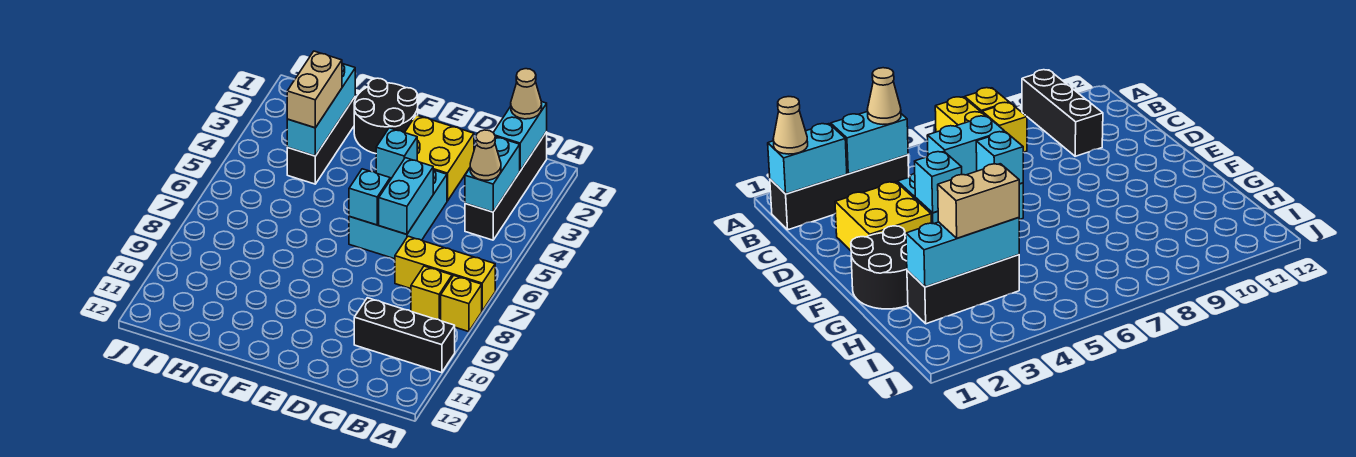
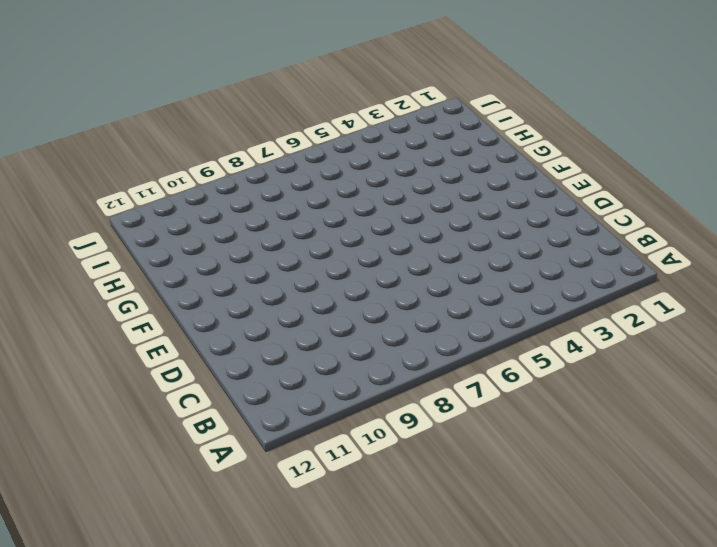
none -> yellow 1x3 brick [395,236,495,311]
none -> yellow 1x1 brick [440,276,482,332]
none -> black 1x3 brick [354,298,455,373]

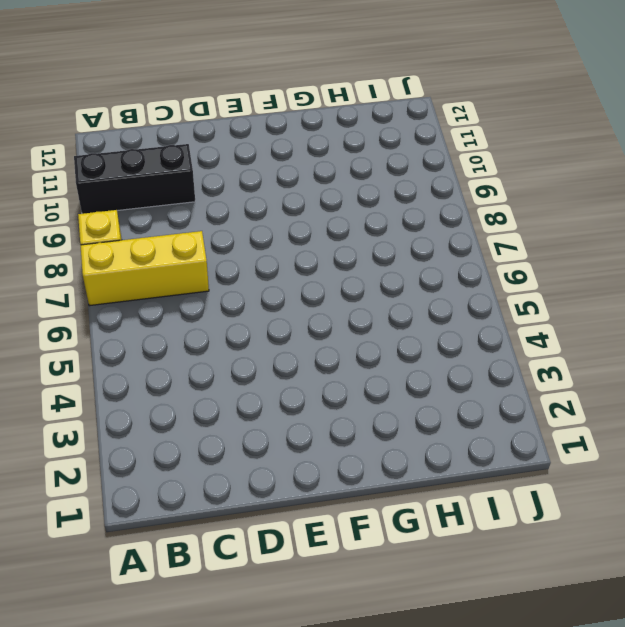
none -> black 1x4 brick [465,132,547,240]
none -> yellow 1x1 brick [411,266,452,320]
none -> yellow 2x2 brick [405,115,474,201]

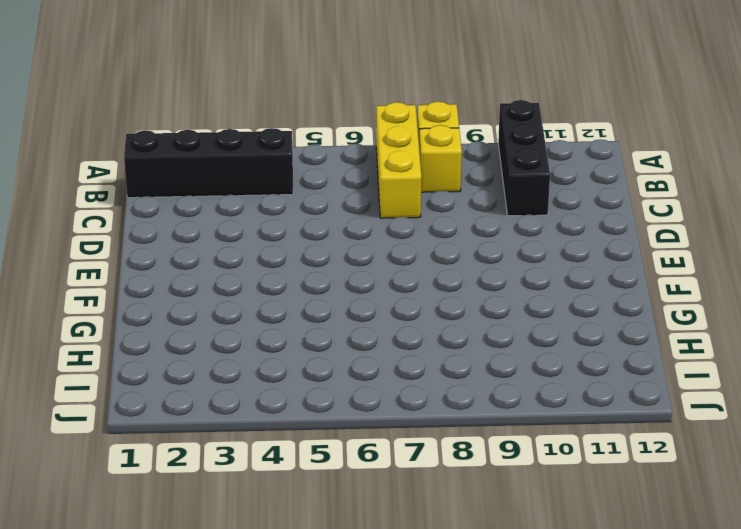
none -> yellow 2x2 brick [405,115,474,201]
none -> cyan 2x3 brick [349,170,447,259]
none -> black 2x2 round brick [354,78,418,154]

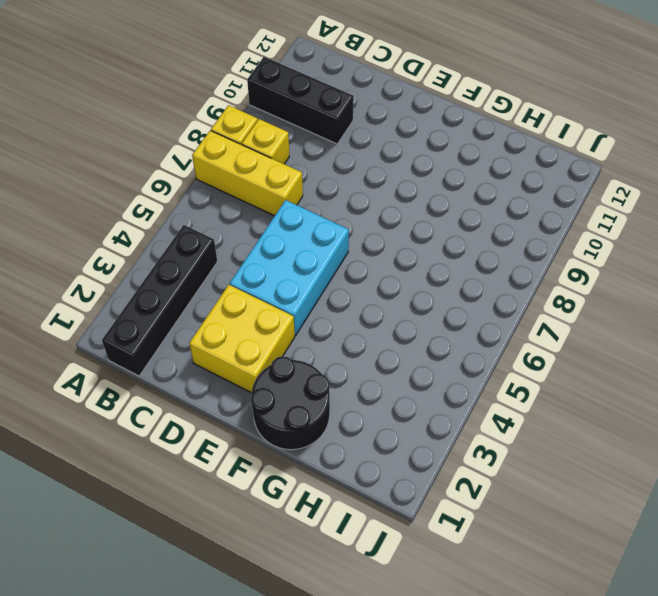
none -> black 1x3 brick [287,97,355,184]
none -> cyan 1x2 brick [493,102,547,171]
none -> cyan 1x2 brick [465,137,520,212]

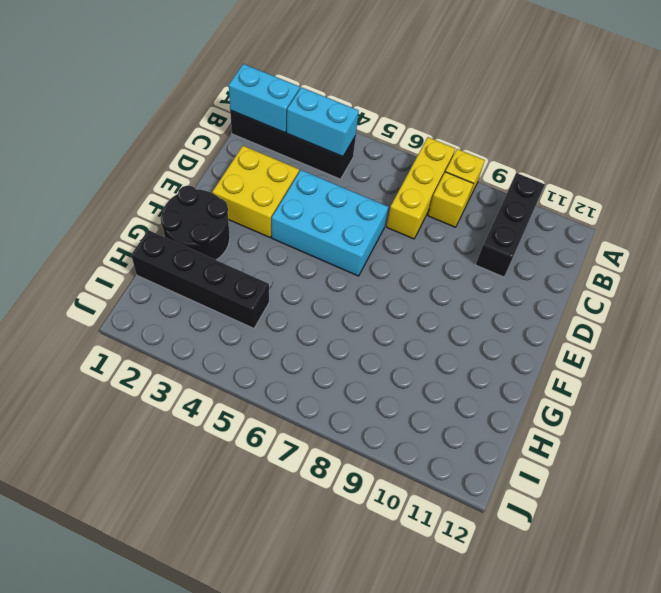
black 1x4 brick [131,230,269,328] -> black 1x3 brick [287,97,355,184]
none -> cyan 1x2 brick [379,158,433,234]
none -> cyan 1x1 brick [376,128,417,180]
none -> cyan 1x1 brick [349,169,390,225]

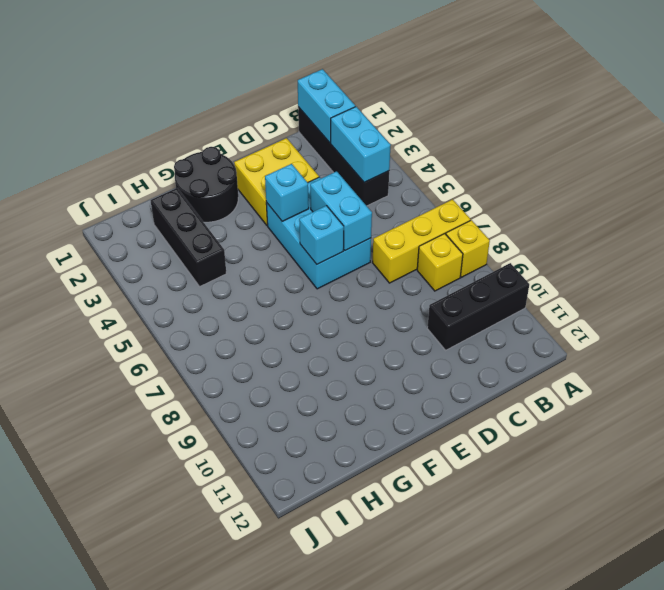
none -> cyan 1x3 brick [287,64,355,156]
none -> tan 1x1 cone [511,69,542,119]
none -> tan 1x1 cone [470,130,501,180]

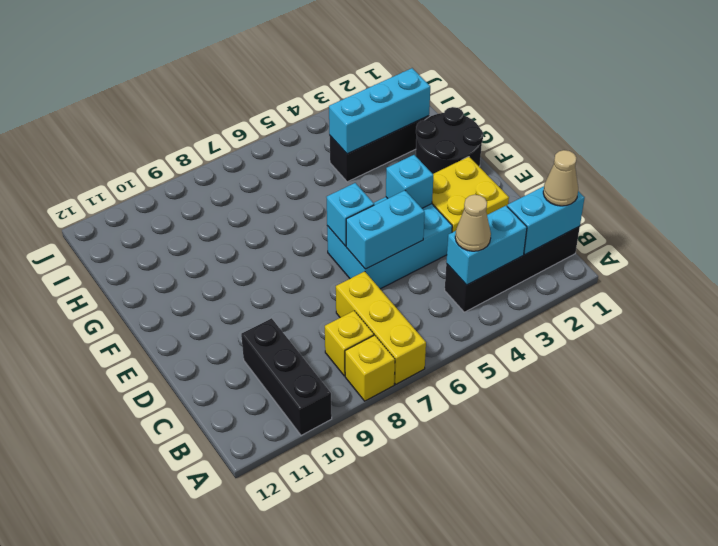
none -> tan 1x2 brick [287,51,342,128]

